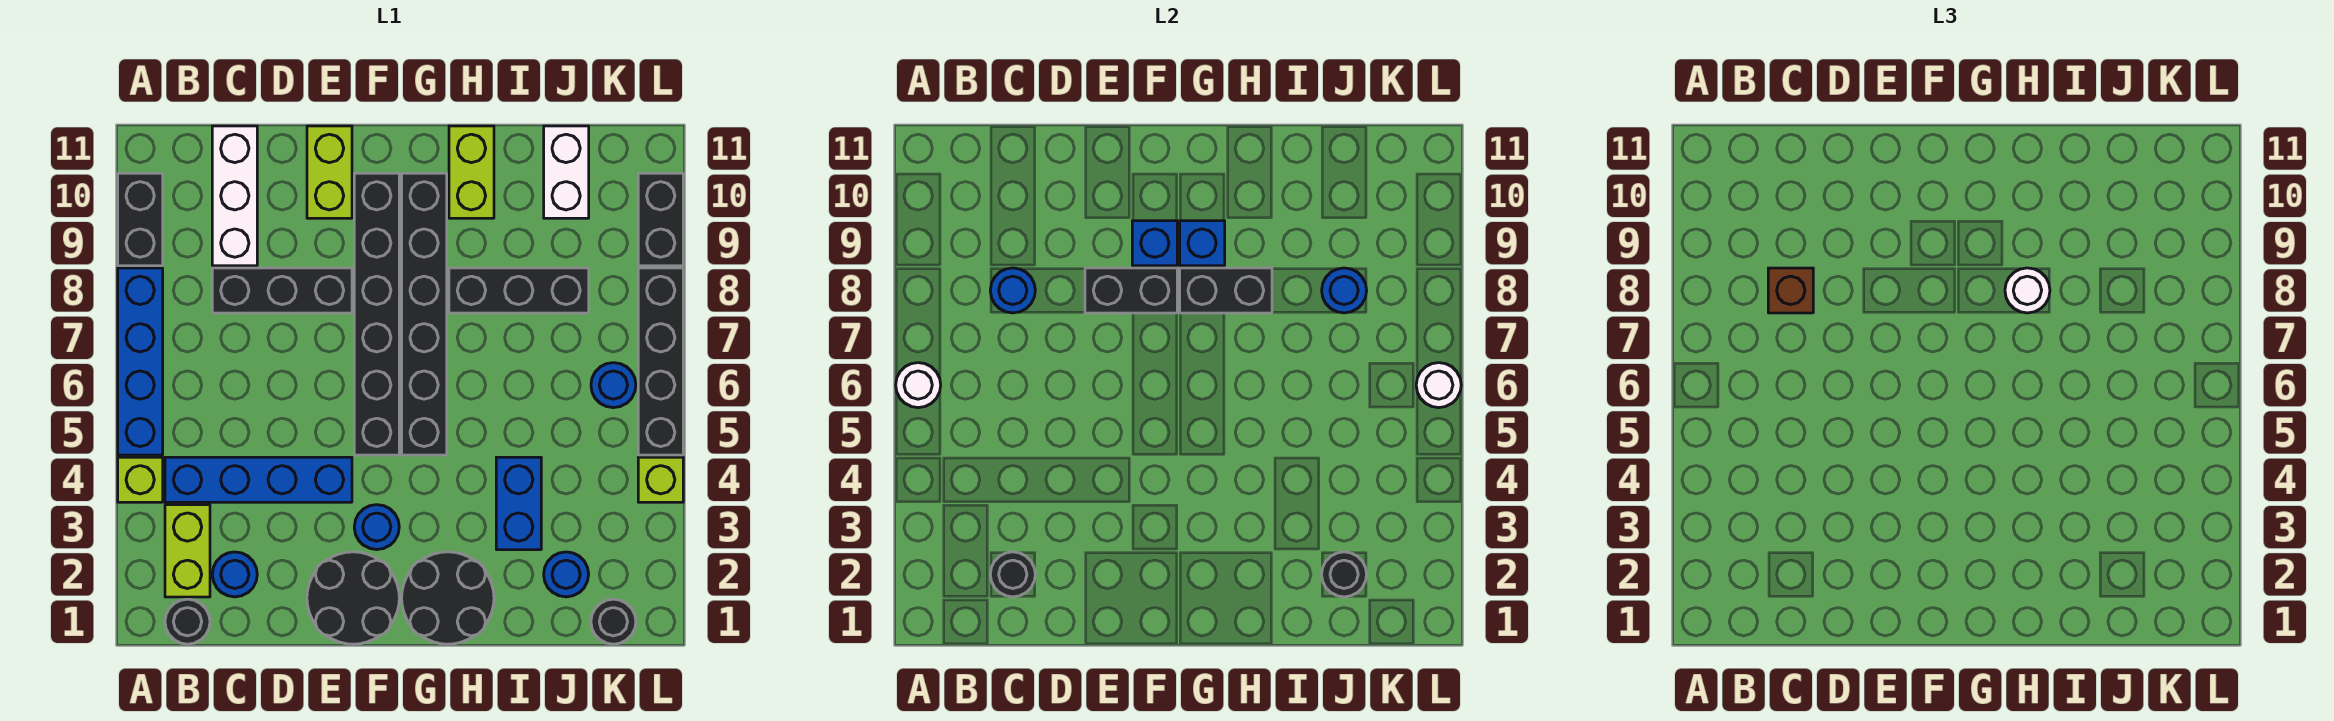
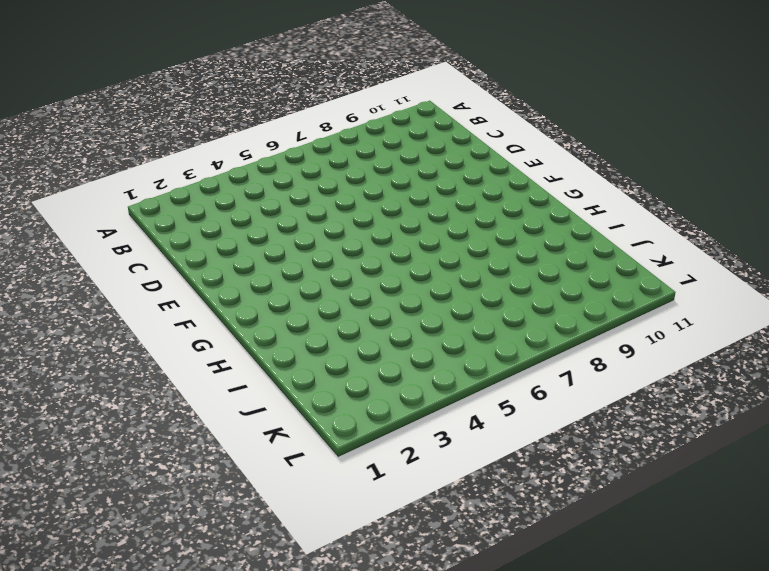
none -> lime 1x1 brick [118,457,163,502]
none -> blue 1x4 brick [118,268,163,455]
none -> black 1x2 brick [118,173,163,266]
none -> black 1x1 round brick [165,599,210,644]

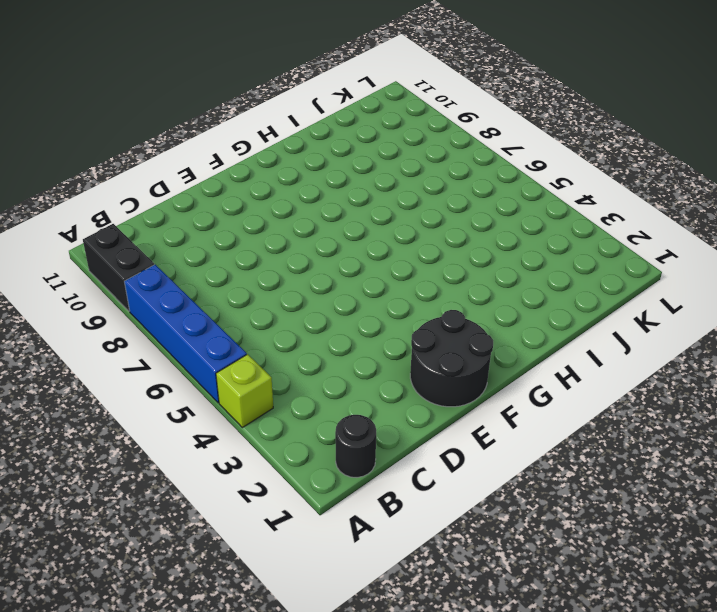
none -> lime 1x2 brick [165,505,210,597]
none -> blue 1x4 brick [165,457,352,502]
none -> blue 1x1 round brick [212,552,257,597]
none -> black 1x3 brick [212,268,352,313]

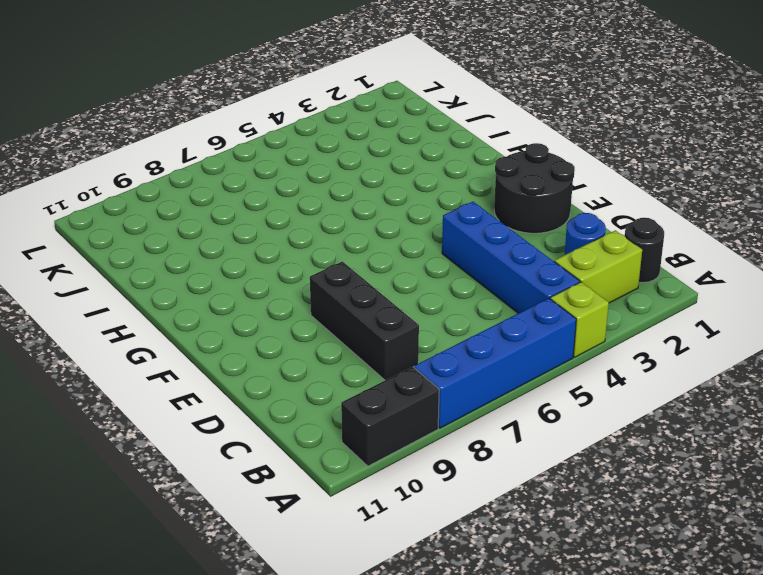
none -> white 1x3 brick [212,126,257,266]
none -> lime 1x2 brick [307,126,352,218]
none -> blue 1x1 round brick [354,505,399,550]
none -> black 1x6 brick [354,173,399,455]

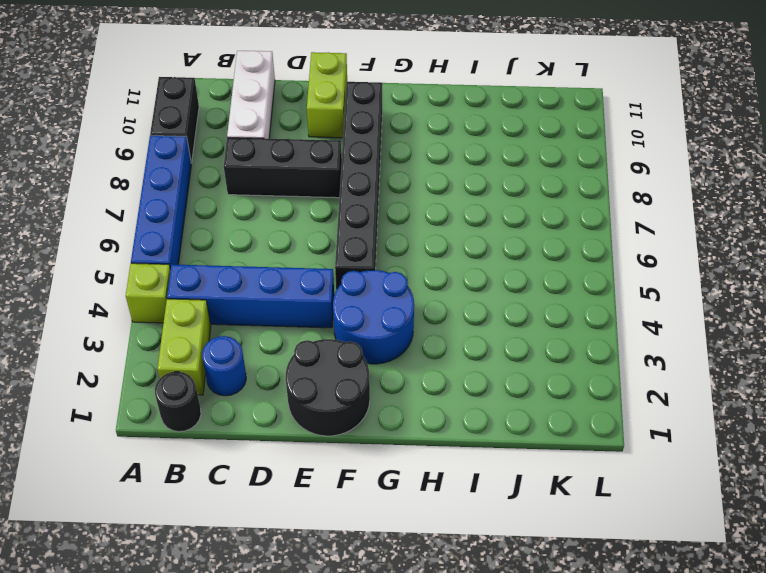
blue 2x2 round brick [333,270,414,364] -> blue 1x1 round brick [354,505,399,550]
none -> black 2x2 round brick [402,552,494,644]
none -> black 1x6 brick [402,173,447,455]
none -> black 1x3 brick [449,268,589,313]
none -> lime 1x2 brick [449,126,494,218]

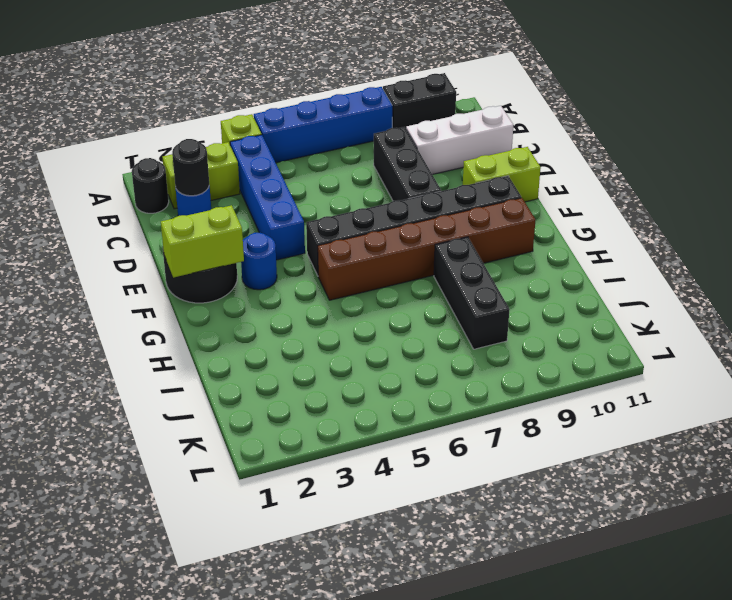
lime 1x2 brick [161,205,244,278] -> lime 1x2 brick moved to [449,126,494,218]
brown 1x6 brick [318,198,536,300] -> black 1x6 brick [402,173,447,455]
none -> black 2x2 round brick [402,552,494,644]
none -> blue 1x2 brick [496,457,541,550]
none -> blue 1x1 round brick [544,552,589,597]
none -> white 1x2 brick [544,126,589,218]

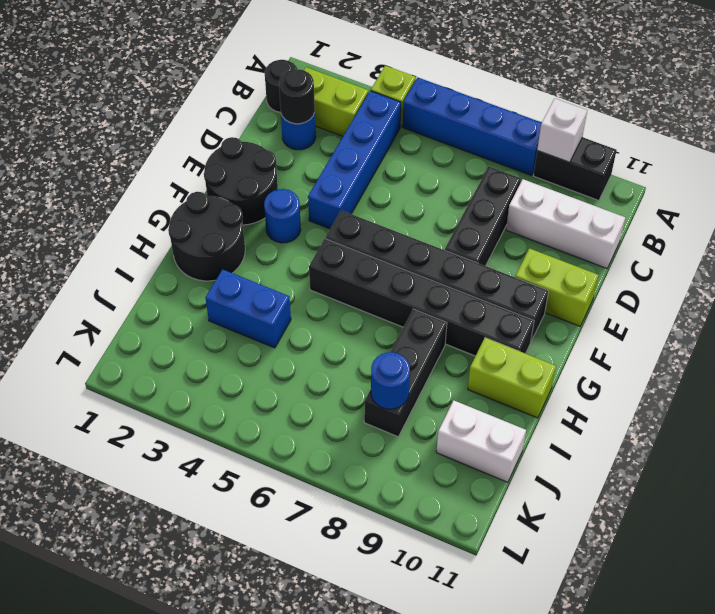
white 1x1 brick [537,98,587,162] -> none
none -> blue 1x1 round brick [544,552,589,597]
none -> black 1x1 round brick [591,599,636,644]
none -> blue 1x1 round brick [591,363,636,408]
none -> lime 1x1 brick [638,457,683,502]

